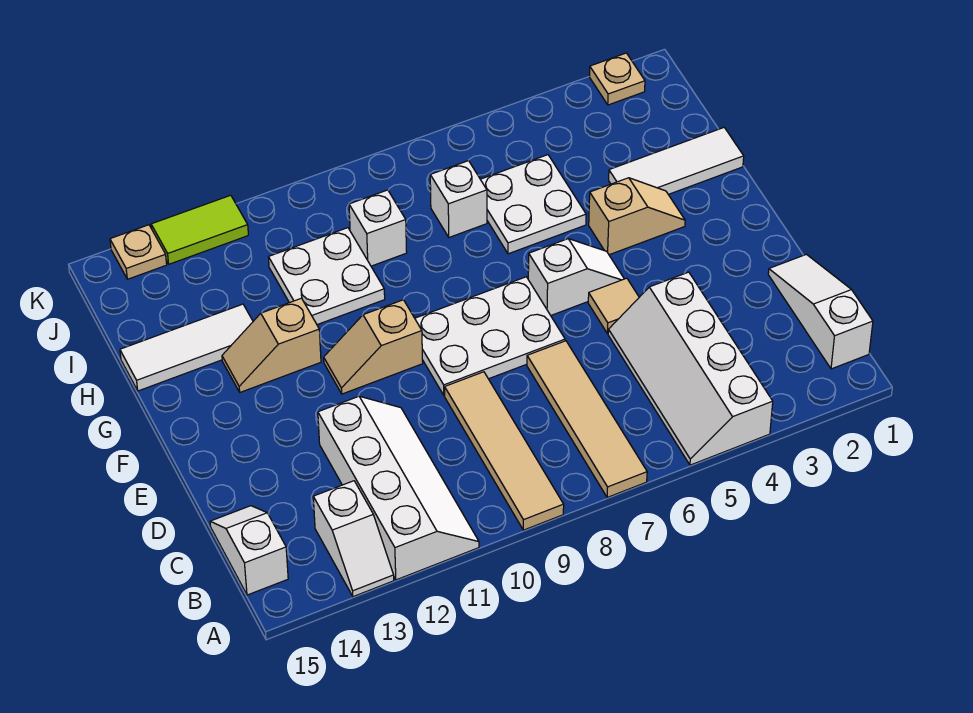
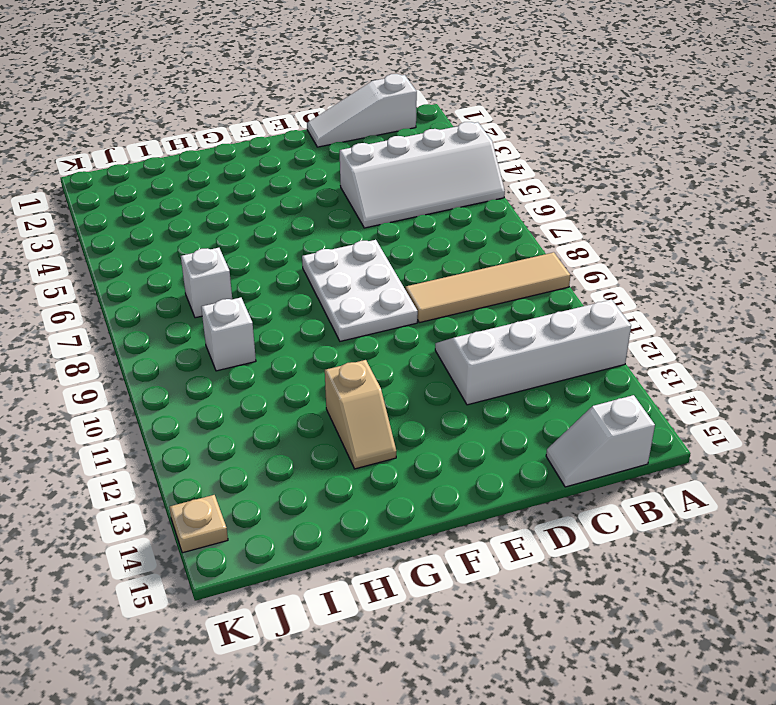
none -> tan 1x4 tile [527,341,647,498]
none -> white 1x2 slope [313,481,394,597]
none -> tan 1x1 tile [588,278,639,334]

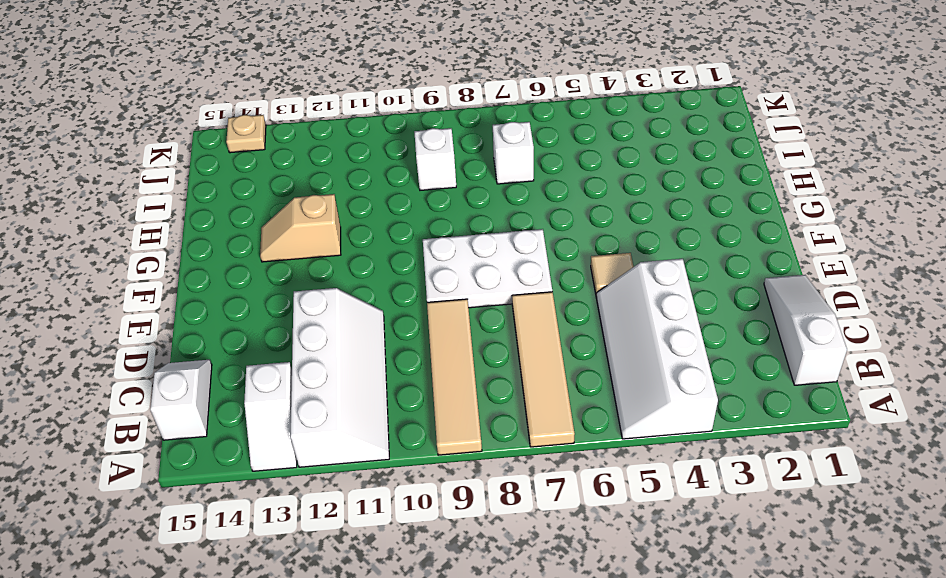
none -> white 1x2 slope [528,239,624,315]
none -> tan 1x2 slope [324,300,423,394]
none -> tan 1x2 slope [589,178,685,255]

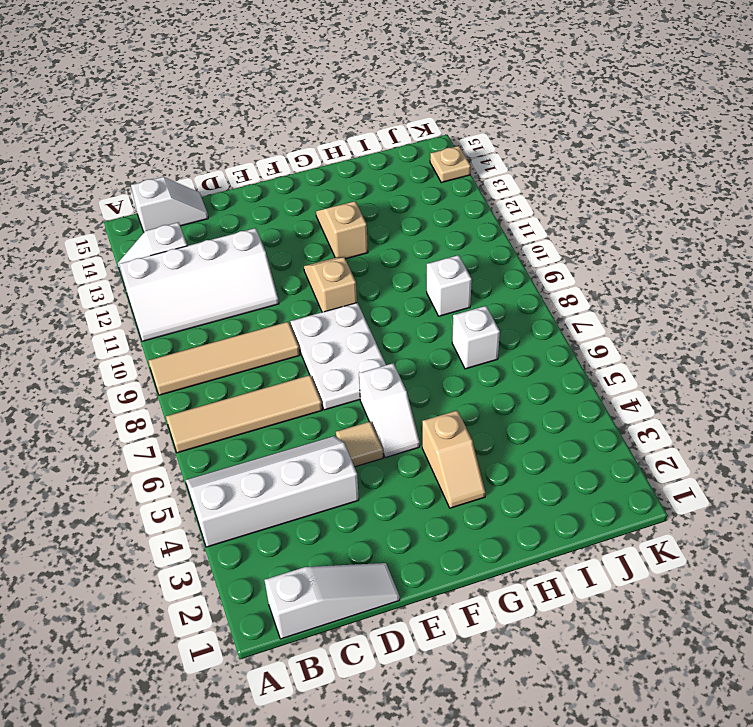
none -> white 1x3 tile [609,128,744,194]
none -> white 2x2 plate [480,155,586,254]
none -> white 2x2 plate [268,228,385,325]

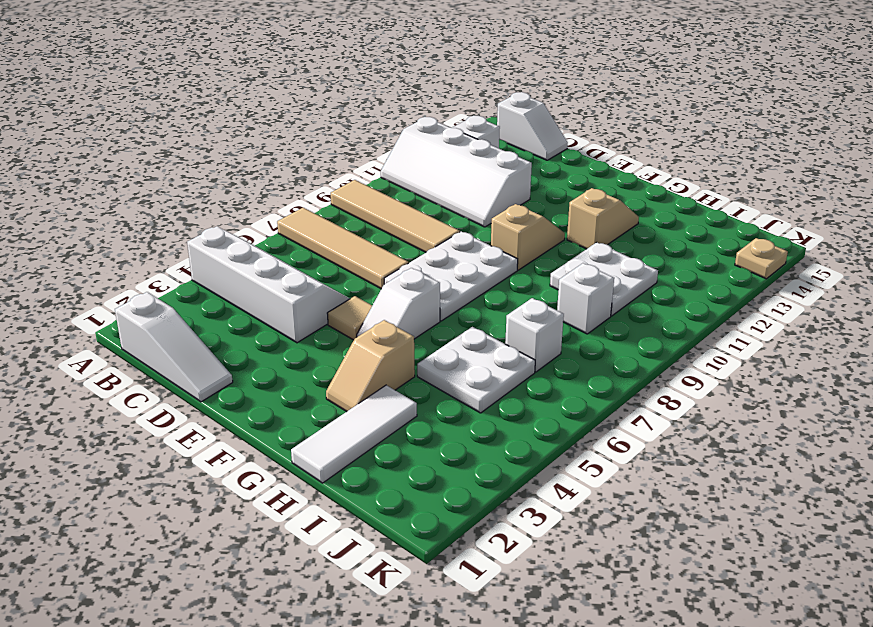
none -> white 1x3 tile [120,304,253,391]
none -> tan 1x1 plate [589,53,645,105]
none -> lime 1x2 tile [151,195,248,264]

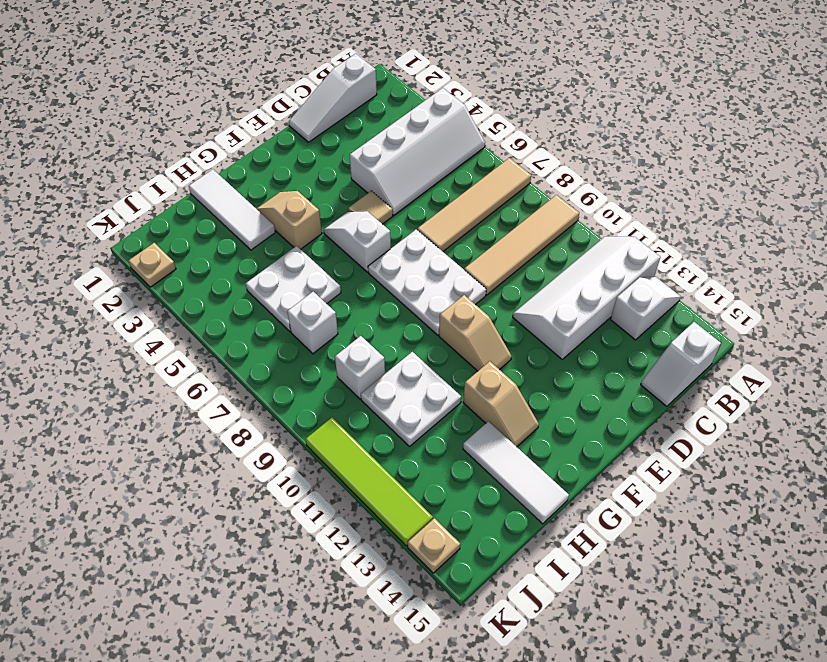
lime 1x4 tile [305,418,433,546] -> lime 1x2 tile [151,195,248,264]

